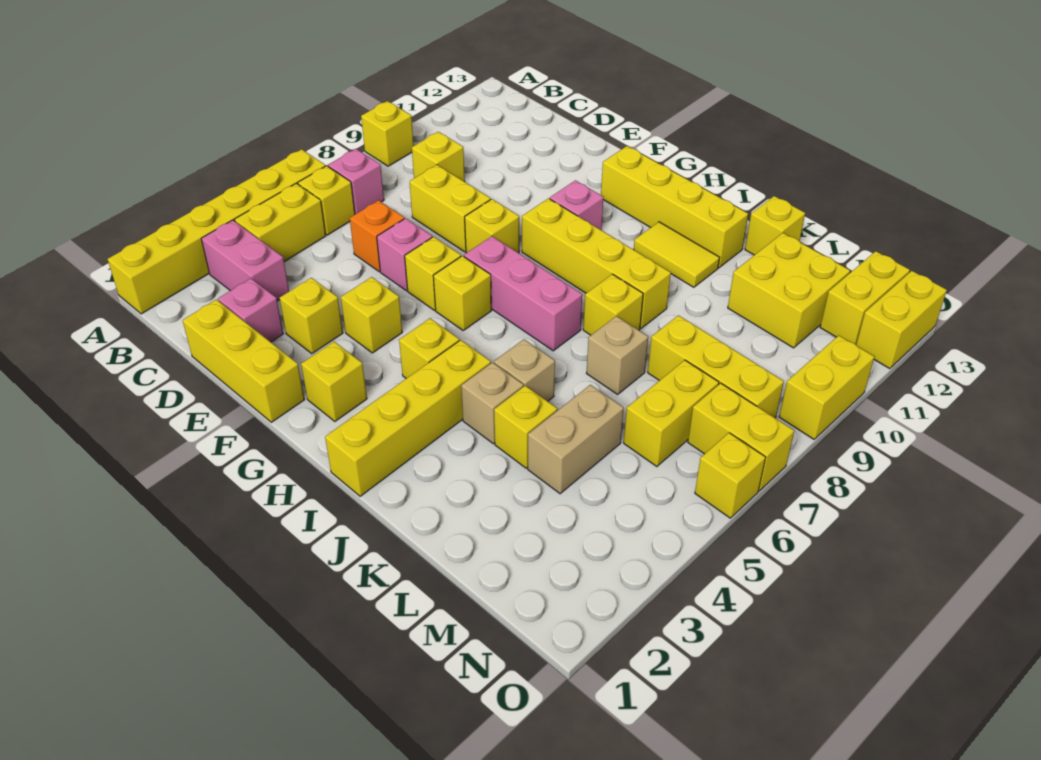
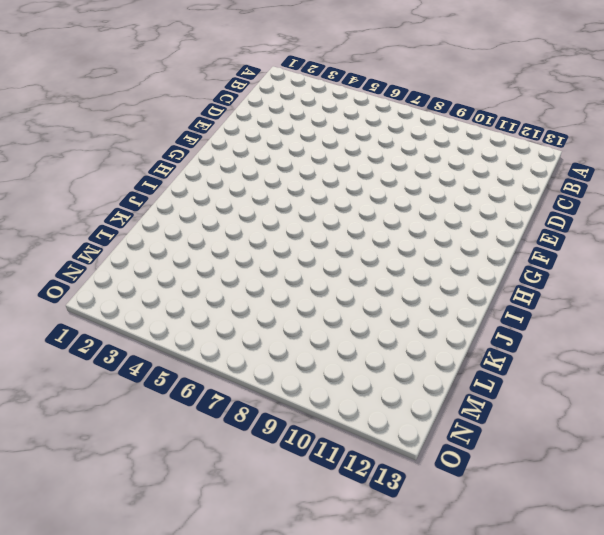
none -> yellow 1x6 brick [108,149,325,314]
none -> yellow 1x1 brick [361,101,414,166]
none -> pink 1x2 brick [201,220,289,301]
none -> yellow 1x2 brick [235,183,326,262]

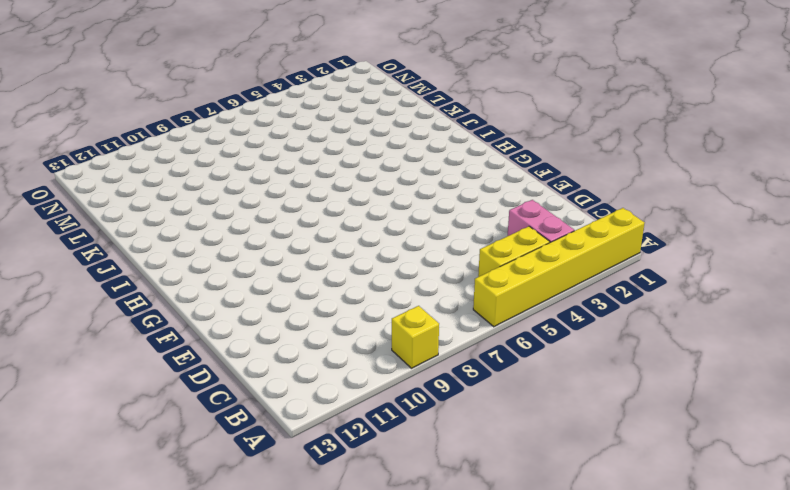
none -> yellow 1x1 brick [298,166,355,235]
none -> pink 1x1 brick [328,149,384,214]
none -> yellow 1x1 brick [412,132,465,182]
none -> yellow 1x3 brick [183,299,304,422]

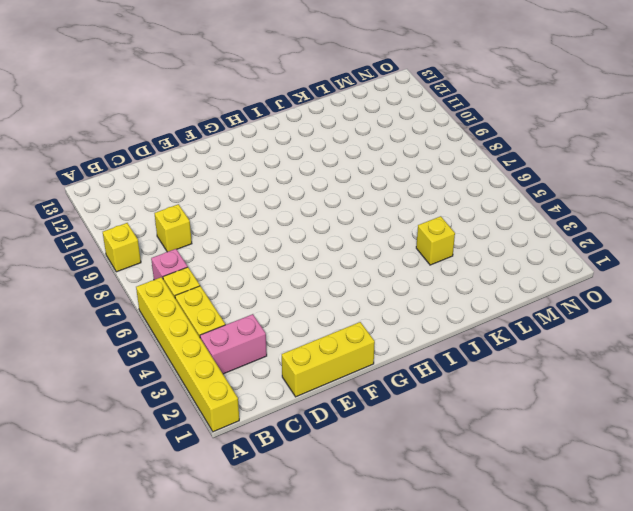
none -> pink 1x1 brick [218,278,283,342]
none -> orange 1x1 brick [350,200,404,271]
none -> yellow 1x2 brick [410,165,491,252]
none -> yellow 1x1 brick [280,278,343,354]

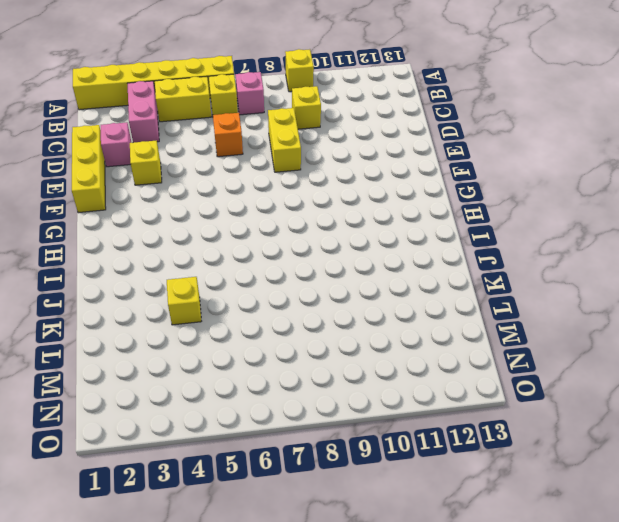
none -> pink 1x1 brick [377,218,432,291]
none -> yellow 1x1 brick [341,277,402,353]
none -> yellow 1x1 brick [405,237,461,310]
none -> yellow 1x1 brick [465,199,519,253]

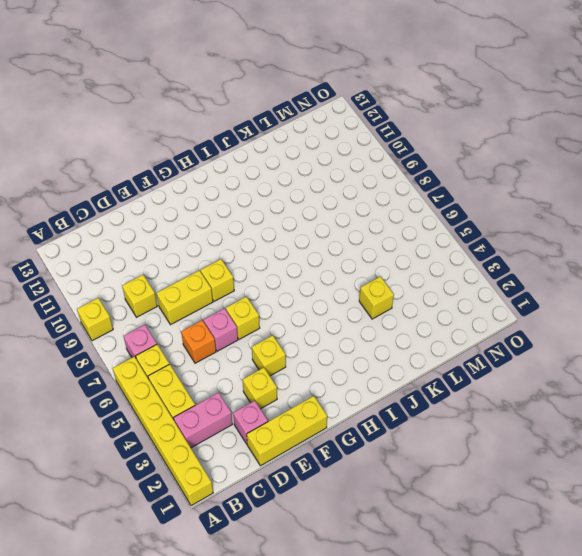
none -> yellow 1x1 brick [301,342,367,421]
none -> yellow 1x1 brick [433,256,491,330]
none -> pink 1x3 brick [464,236,582,351]
none -> yellow 1x4 brick [522,198,671,328]

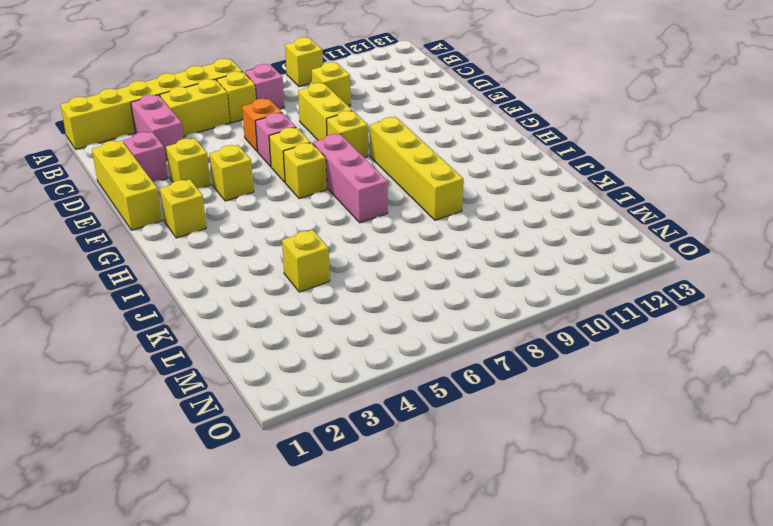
none -> pink 1x1 brick [550,180,603,230]
none -> yellow 1x4 brick [601,146,748,268]
none -> yellow 1x1 brick [399,318,459,378]
none -> yellow 1x4 brick [325,340,491,496]

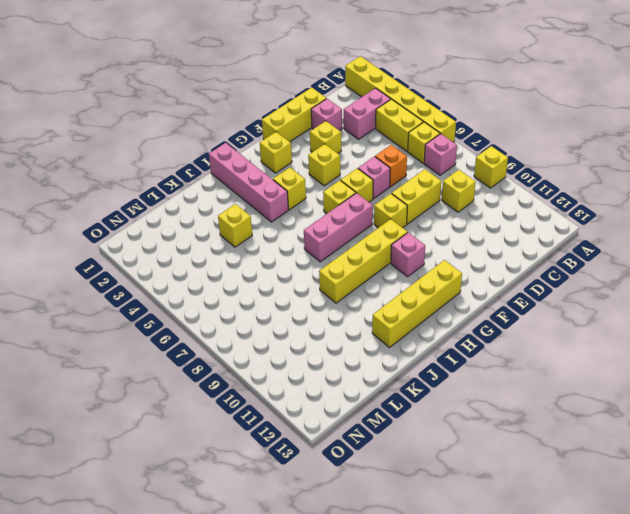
pink 1x4 brick [209,143,288,222] -> yellow 1x4 brick [325,340,491,496]
none -> yellow 1x2 tile [634,222,719,287]
none -> tan 1x1 brick [461,362,524,444]
none -> tan 1x1 brick [494,339,555,401]
none -> yellow 1x1 brick [583,274,643,335]

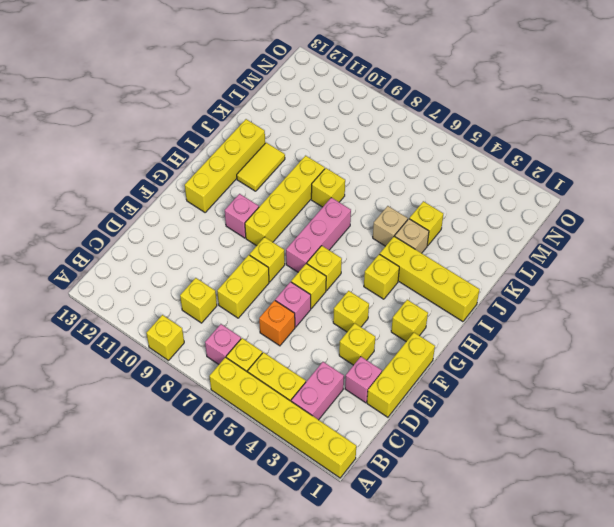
none -> tan 1x1 brick [586,316,648,394]
none -> yellow 1x1 brick [745,196,805,255]
none -> tan 1x2 brick [528,385,624,494]
none -> yellow 1x3 brick [648,315,784,418]

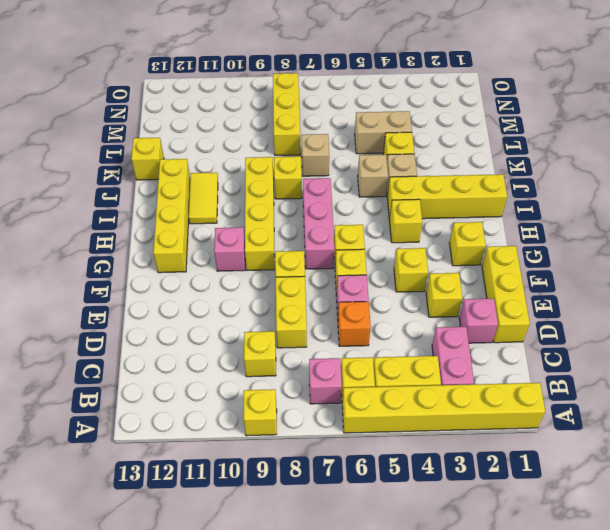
none -> yellow 2x2 brick [728,233,850,348]
none -> yellow 1x2 brick [624,360,719,467]
none -> yellow 1x2 brick [688,383,794,491]
none -> yellow 1x2 brick [820,251,910,345]

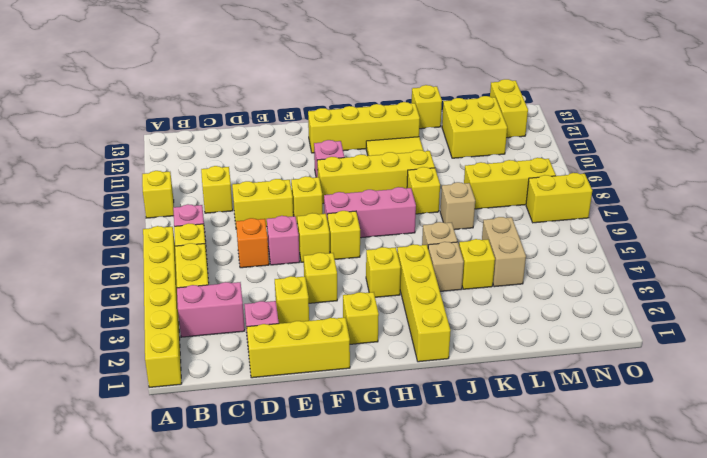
none -> yellow 1x2 brick [624,360,719,467]
none -> yellow 1x1 brick [695,433,766,518]
none -> yellow 1x2 brick [779,335,874,439]
none -> yellow 1x2 brick [856,271,947,369]

